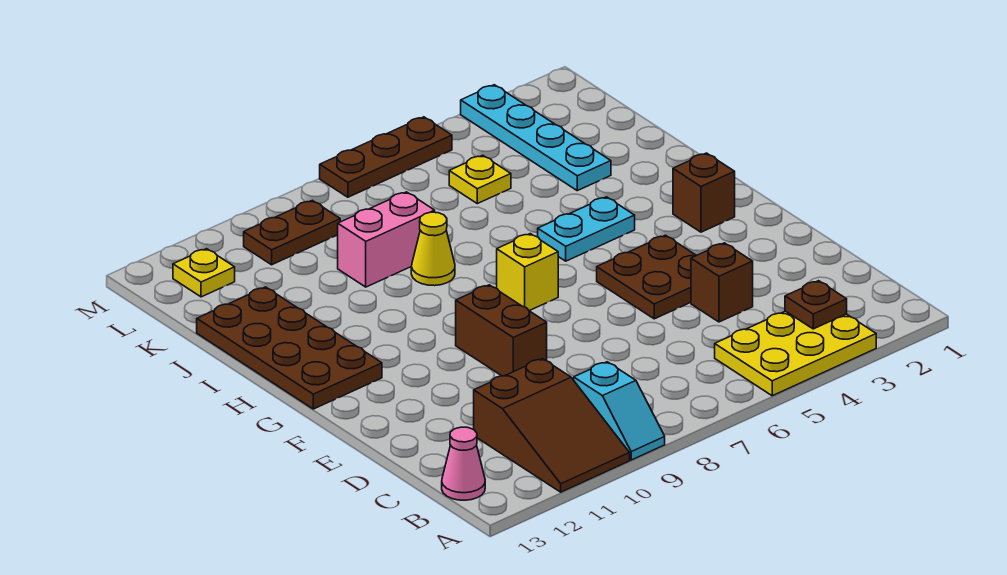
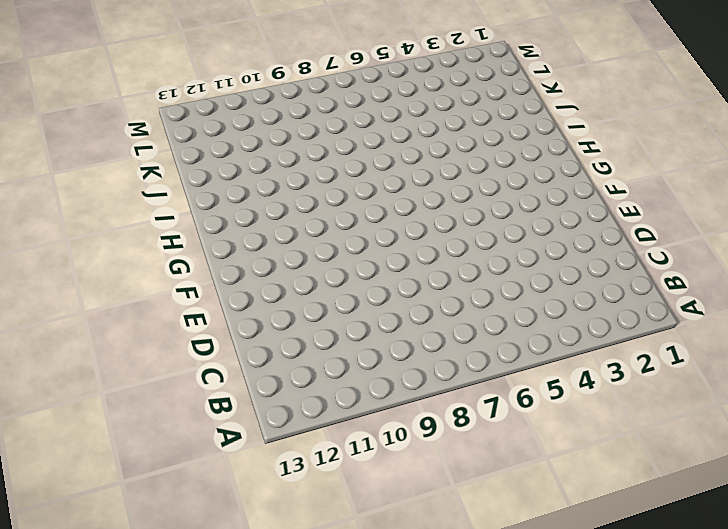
none -> yellow 2x3 plate [715,311,876,396]
none -> cyan 1x2 slope [574,362,665,460]
none -> brown 2x3 slope [474,359,630,492]

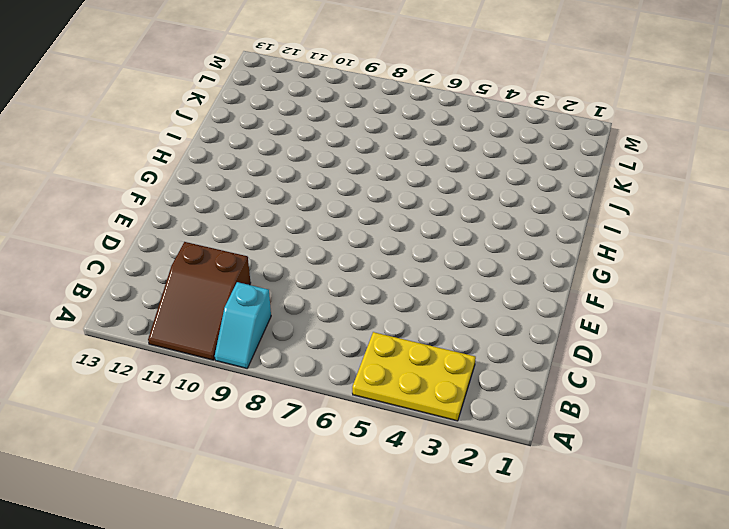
none -> pink 1x1 cone [442,427,485,500]
none -> brown 1x1 brick [691,243,753,322]
none -> brown 2x2 plate [597,235,696,319]

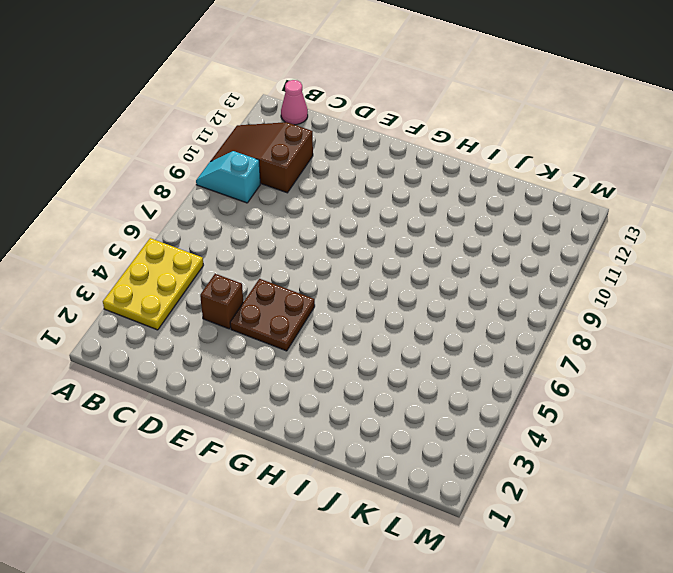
none -> brown 1x2 brick [456,285,547,376]
none -> brown 1x1 brick [673,153,735,232]
none -> yellow 1x1 brick [497,234,558,311]

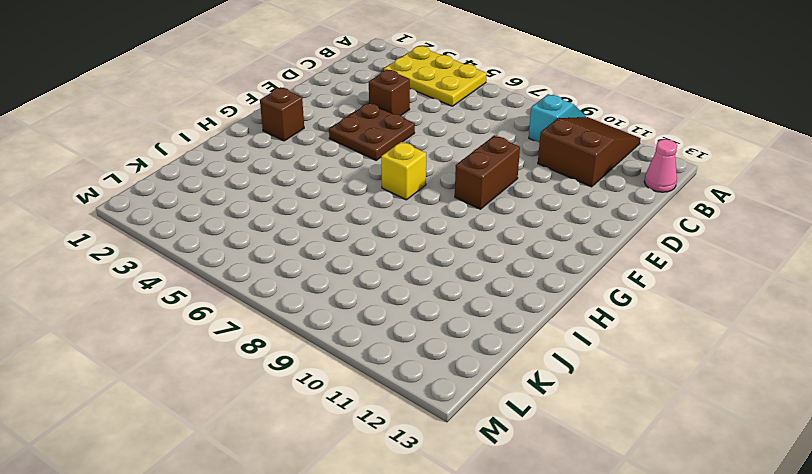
none -> brown 2x4 plate [197,287,382,409]
none -> cyan 1x2 plate [538,197,635,261]
none -> yellow 1x1 cone [411,212,455,286]

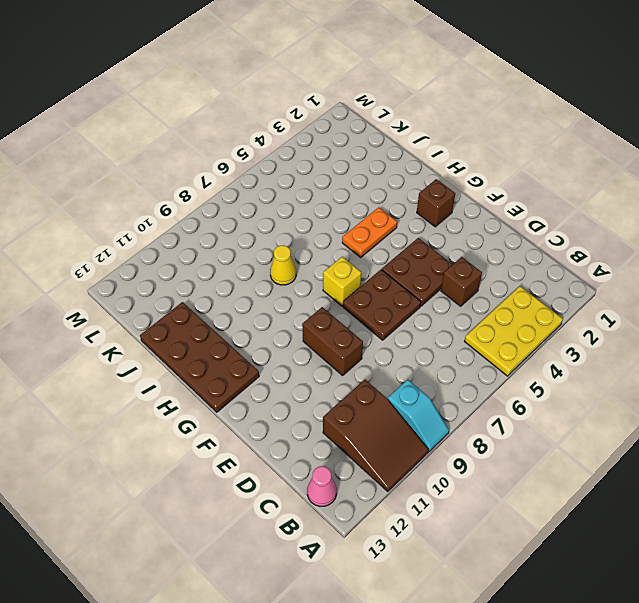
brown 2x2 plate [343,270,421,340] -> none
orange 1x2 plate [342,207,397,257] -> cyan 1x2 plate [538,197,635,261]
none -> cyan 1x4 plate [461,85,611,191]
none -> pink 1x2 brick [338,192,435,287]
none -> yellow 1x1 plate [449,155,511,204]

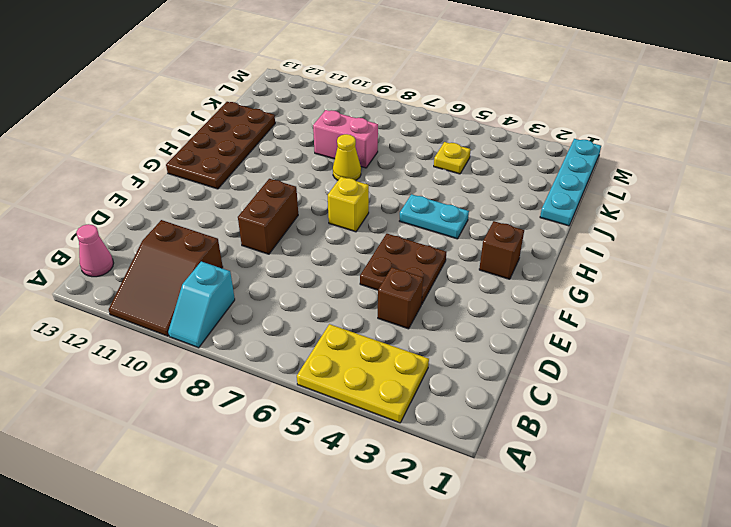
cyan 1x4 plate [540,139,601,226] -> cyan 1x4 plate moved to [461,85,611,191]
none -> brown 1x2 plate [244,200,340,265]
none -> yellow 1x1 plate [173,249,235,297]
none -> brown 1x3 plate [320,117,452,197]

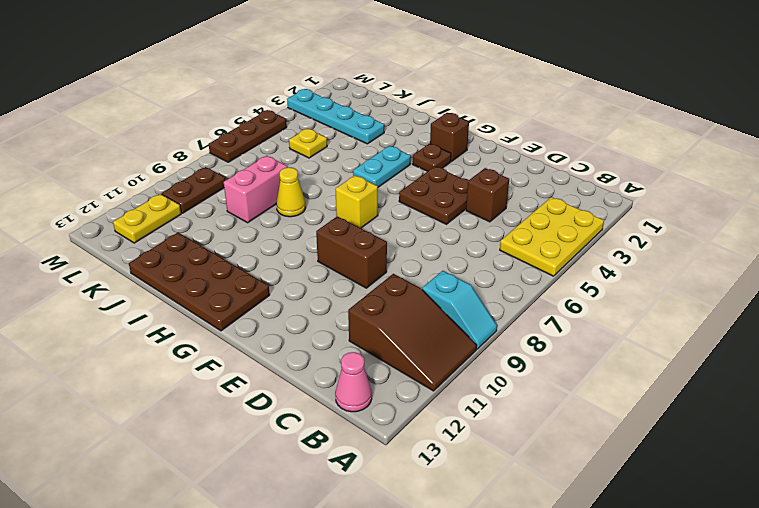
brown 1x1 plate [412,144,451,171] -> brown 1x1 plate moved to [785,281,847,329]
yellow 1x2 plate [113,194,181,243] -> yellow 1x1 plate [173,249,235,297]

